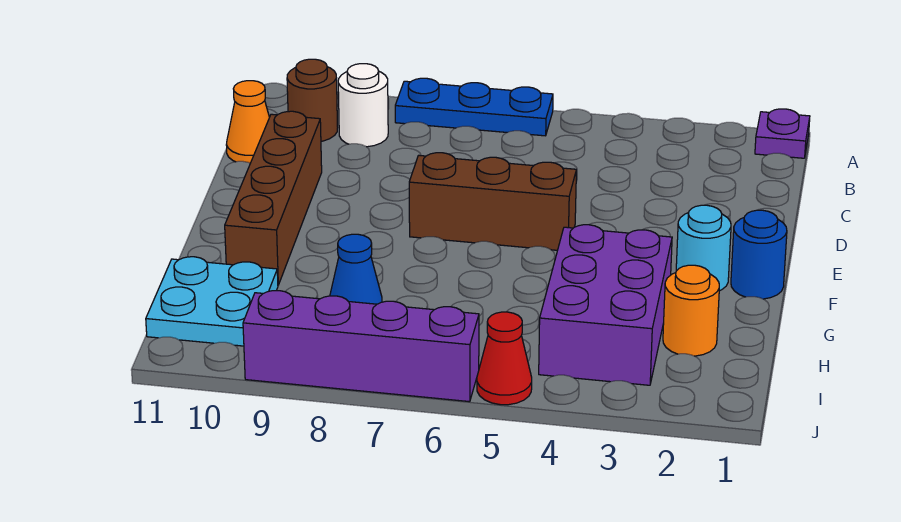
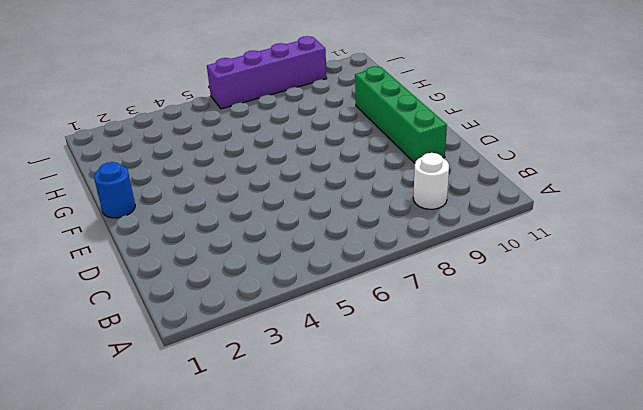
green 1x4 brick [355,67,447,163] -> brown 1x4 brick [225,111,322,285]
none -> purple 1x1 plate [755,109,810,158]
none -> blue 1x3 plate [395,78,553,136]
none -> brown 1x1 round brick [287,59,338,141]

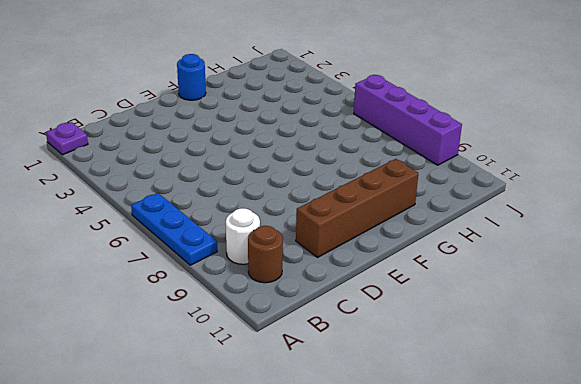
none -> orange 1x1 cone [226,81,269,163]
none -> brown 1x3 brick [409,153,576,250]
none -> cyan 1x1 round brick [676,205,731,291]

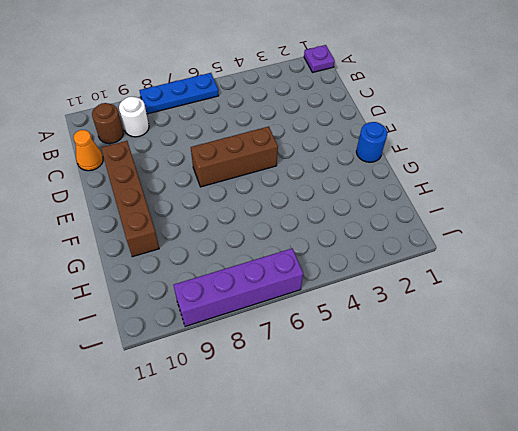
none -> cyan 1x1 round brick [676,205,731,291]
none -> purple 2x3 brick [539,225,672,385]
none -> orange 1x1 round brick [663,265,719,356]

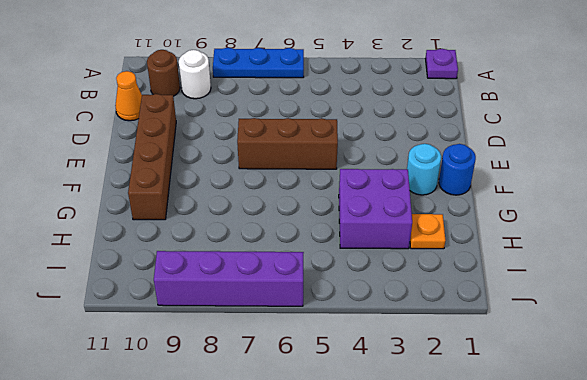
purple 2x2 brick [339,169,412,249] -> purple 2x3 brick [539,225,672,385]
orange 1x1 plate [410,214,445,249] -> orange 1x1 round brick [663,265,719,356]
none -> blue 1x1 cone [330,234,382,304]
none -> cyan 2x2 plate [146,257,278,346]
none -> red 1x1 cone [477,312,532,405]

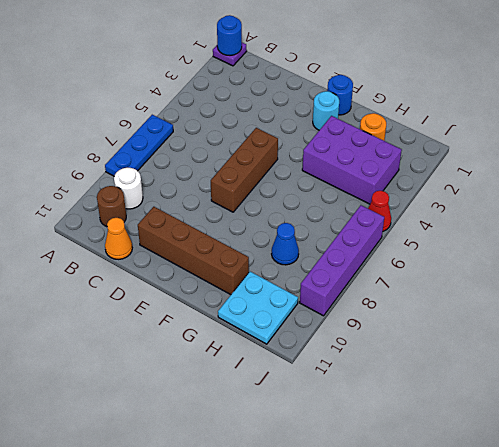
blue 1x1 round brick [217,15,242,55] -> none

